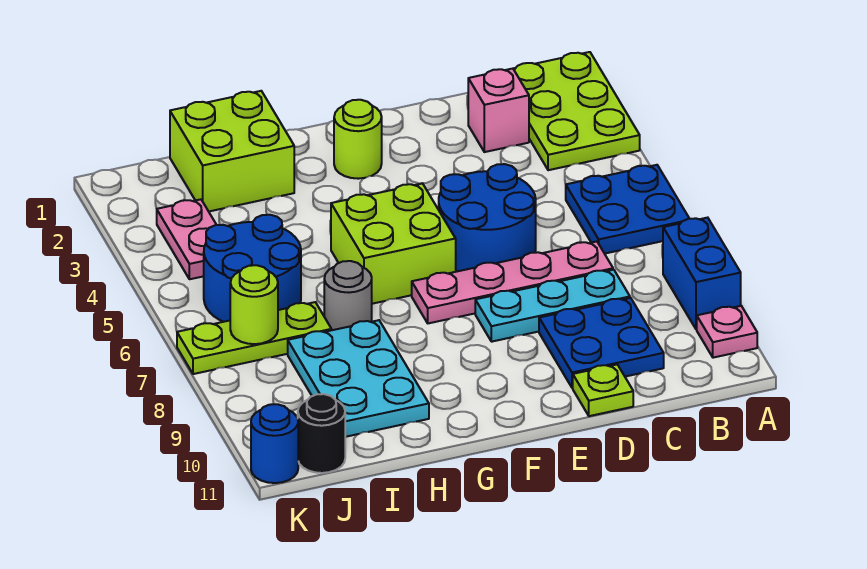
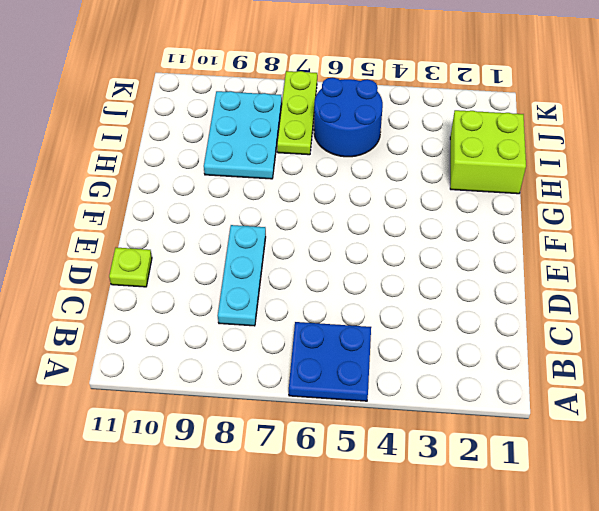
cyan 2x3 plate [204,91,282,179] -> cyan 2x3 plate turned to [288,320,429,437]
none -> lime 2x3 plate [513,52,640,170]
none -> blue 1x2 brick [663,218,741,329]
none -> pink 1x1 plate [697,306,757,358]

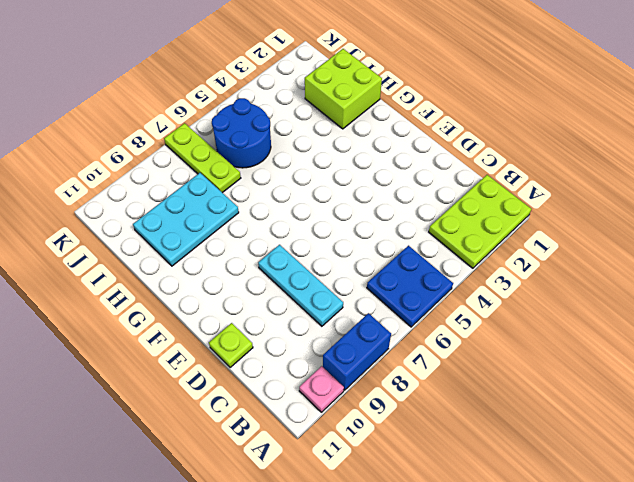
none -> pink 1x1 brick [468,69,529,152]
none -> pink 1x4 plate [412,241,613,323]
none -> blue 2x2 plate [539,298,664,388]

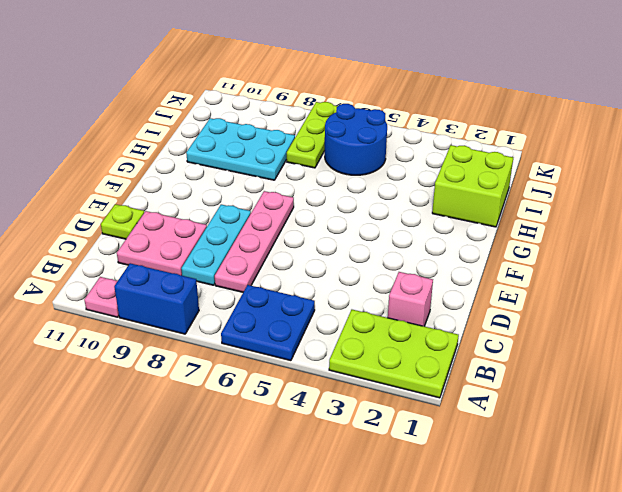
pink 2x2 plate [117,211,207,275] -> blue 2x2 plate [539,298,664,388]
none -> blue 2x2 round brick [439,164,536,271]
none -> lime 1x1 round brick [334,100,382,179]
none -> lime 2x2 brick [331,183,456,304]

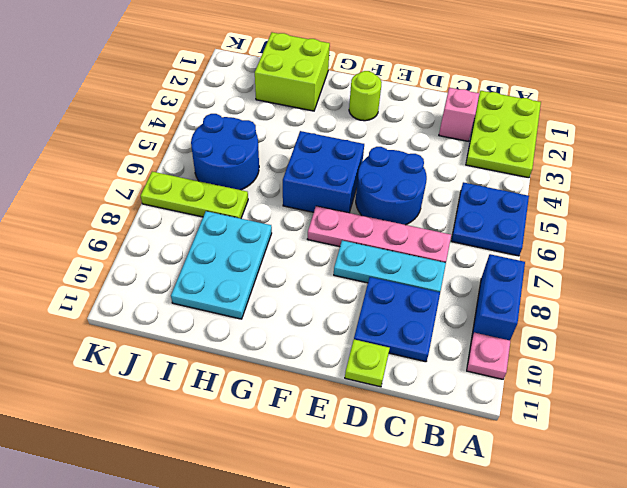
blue 2x2 brick [283,131,364,213] -> lime 2x2 brick [331,183,456,304]
none -> grey 1x1 round brick [324,261,372,330]
none -> pink 1x2 plate [157,199,216,279]
none -> black 1x1 round brick [298,394,345,473]

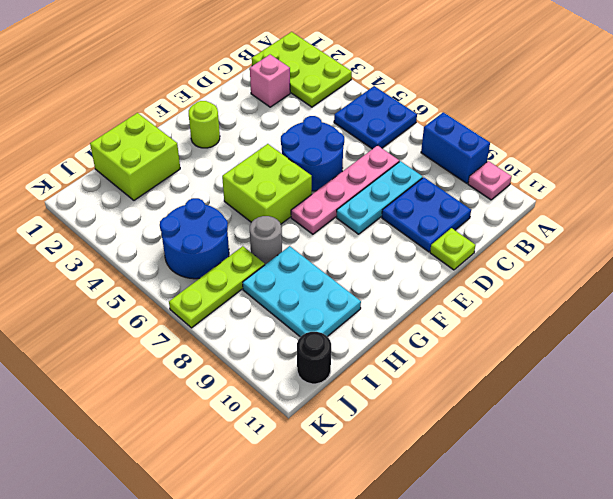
none -> pink 1x2 plate [157,199,216,279]
none -> blue 1x1 round brick [251,404,298,483]
none -> lime 1x1 round brick [230,265,278,344]

